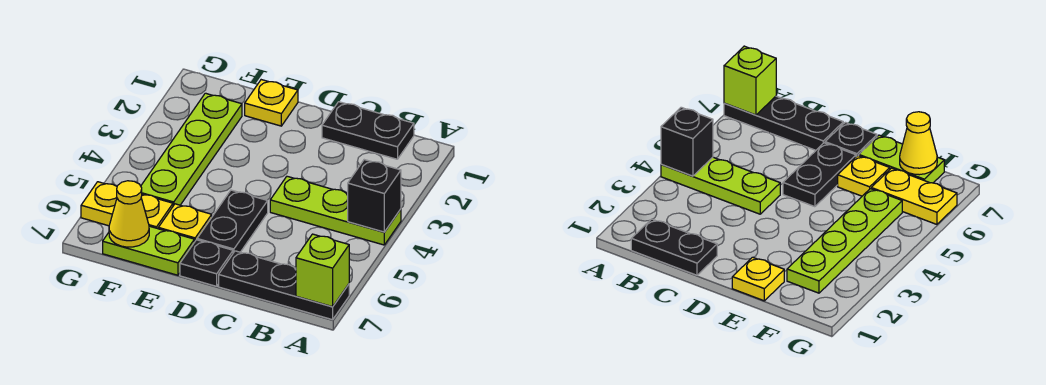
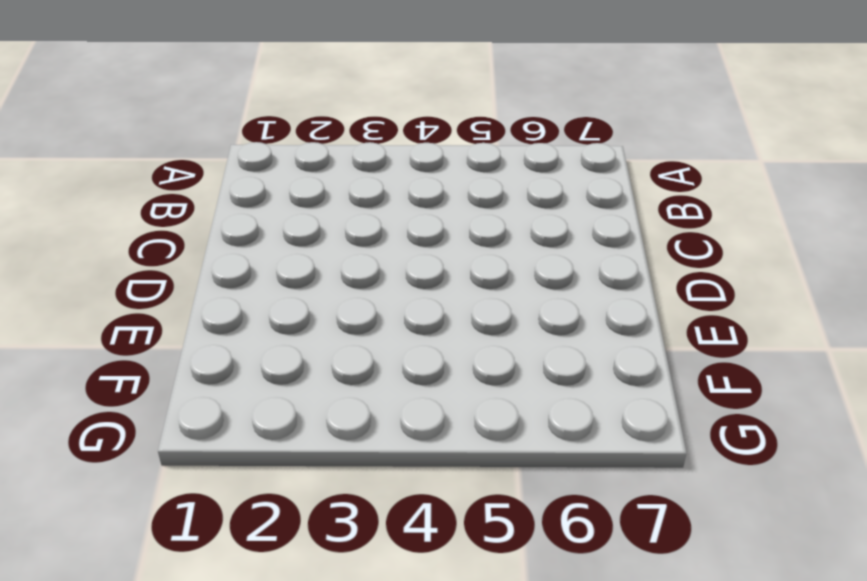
none -> lime 1x3 plate [270,176,401,245]
none -> black 1x3 plate [219,251,349,320]
none -> black 1x2 plate [322,102,414,159]

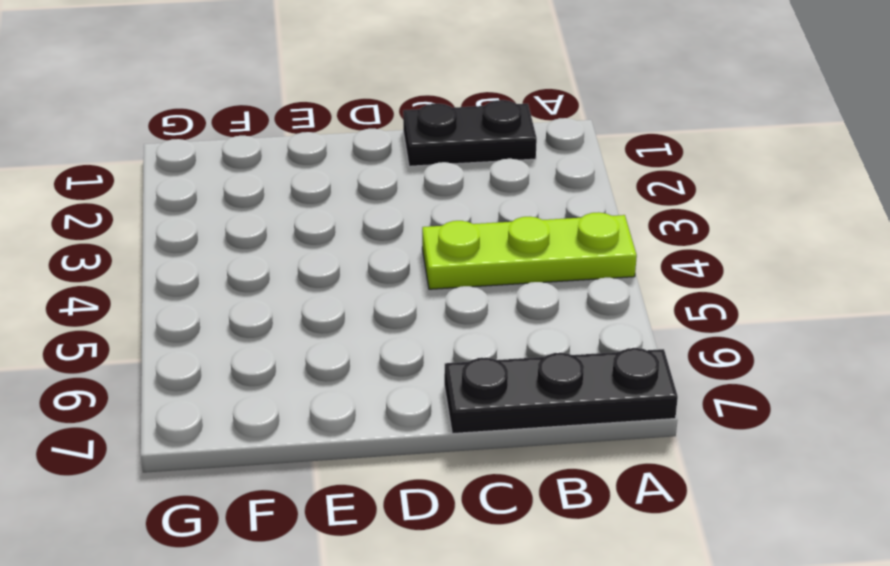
none -> black 1x2 plate [197,190,268,253]
none -> black 1x1 plate [180,240,233,286]
none -> yellow 1x1 plate [245,80,298,126]

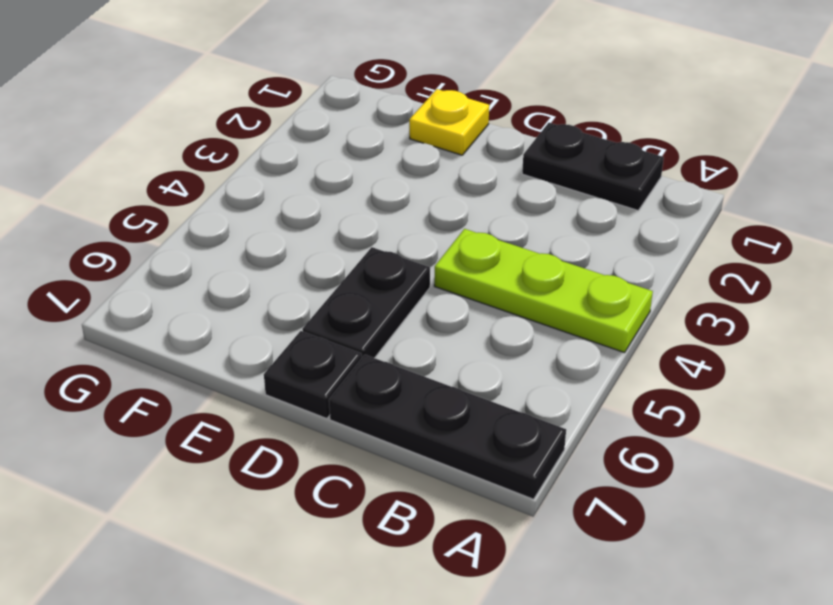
none -> yellow 1x1 plate [158,204,212,242]
none -> lime 1x2 plate [103,226,194,275]
none -> lime 1x4 plate [141,93,242,206]

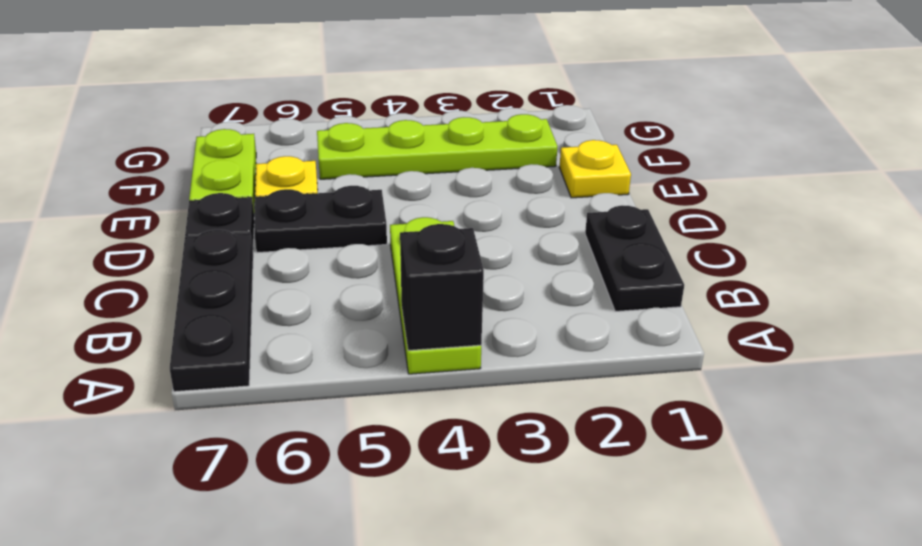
none -> yellow 1x2 plate [81,182,173,229]
none -> lime 1x1 brick [296,234,349,307]
none -> yellow 1x1 cone [109,181,149,247]

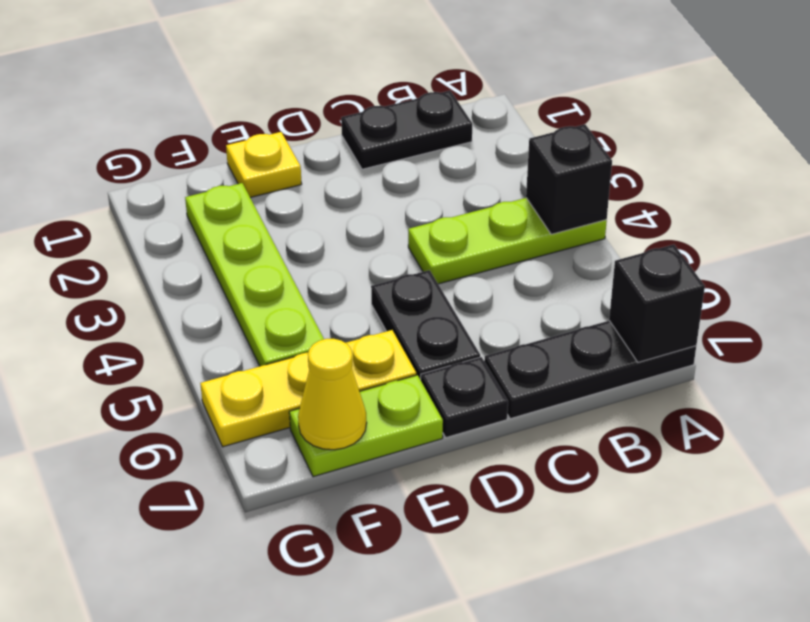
black 1x1 brick [609,245,705,362] -> lime 1x1 brick [296,234,349,307]

